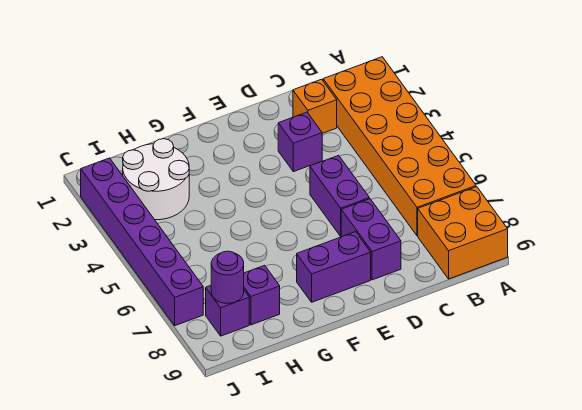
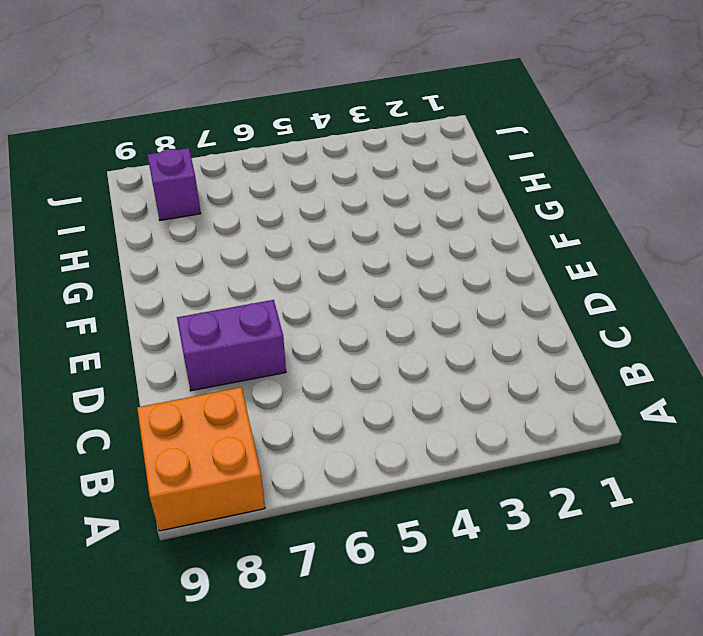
none -> orange 2x6 brick [323,57,476,236]
none -> orange 1x1 brick [293,79,337,133]
none -> purple 1x1 brick [278,112,322,172]

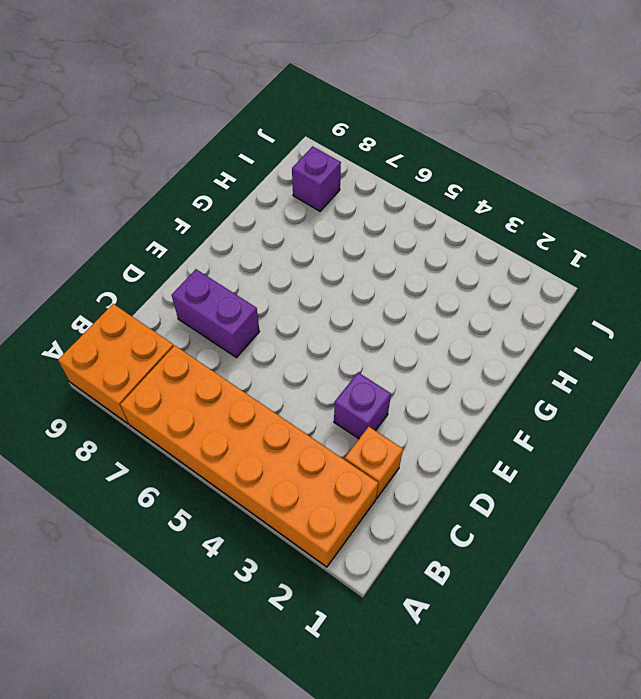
none -> purple 1x2 brick [310,156,369,236]
none -> purple 1x2 brick [297,232,371,302]
none -> white 2x2 round brick [123,139,189,220]

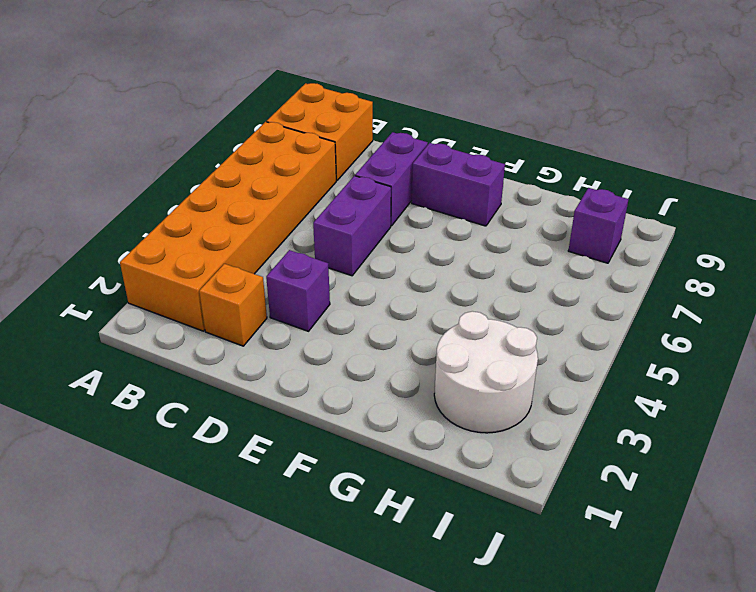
none -> purple 1x1 brick [244,265,280,325]
none -> purple 1x6 brick [81,158,203,326]
none -> purple 1x1 round brick [211,251,244,303]

